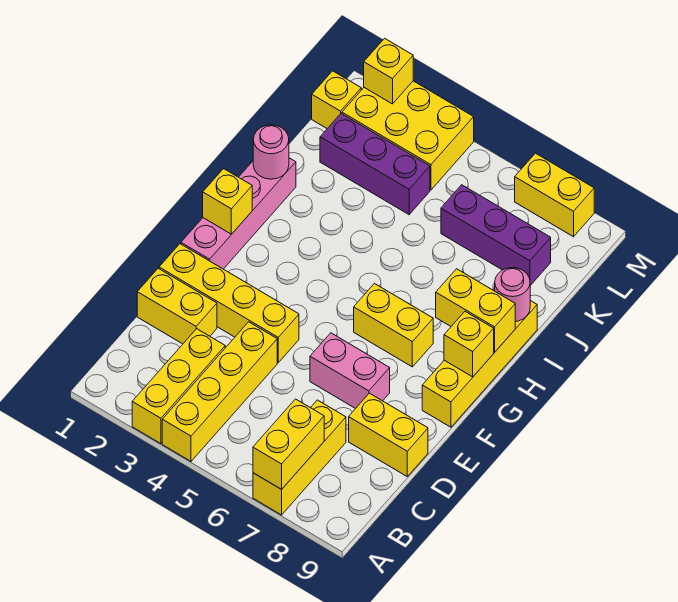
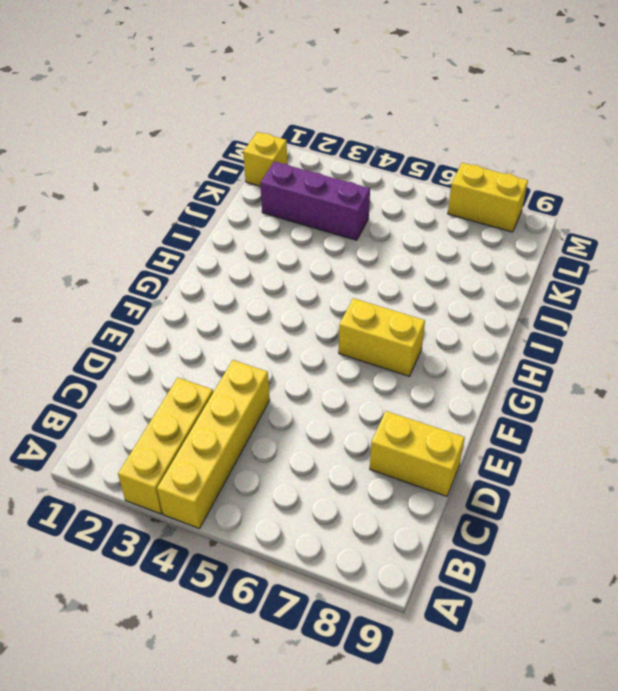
none -> yellow 1x3 brick [253,400,346,515]
none -> yellow 1x2 brick [137,268,217,344]
none -> yellow 1x4 brick [159,244,299,363]

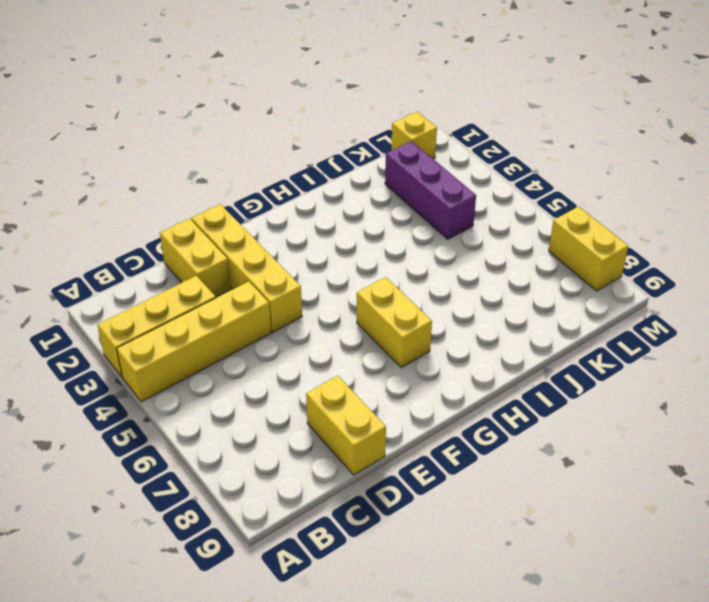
none -> yellow 1x3 brick [253,400,346,515]
none -> pink 1x2 brick [310,333,390,409]
none -> pink 1x4 brick [181,158,296,269]

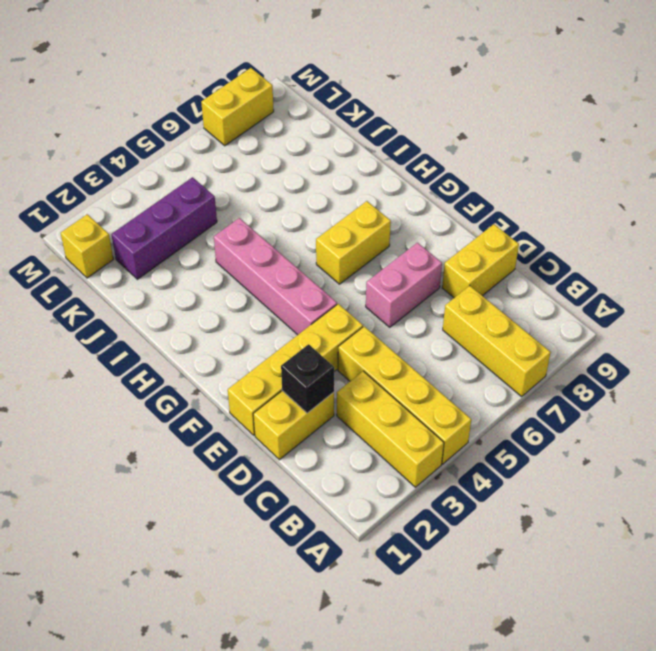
black 1x1 brick [281,344,334,413] -> none
pink 1x4 brick [214,218,337,335] -> pink 1x4 brick moved to [181,158,296,269]
none -> yellow 1x4 brick [422,301,537,427]
none -> purple 1x3 brick [441,185,551,286]
none -> yellow 2x3 brick [342,81,474,190]

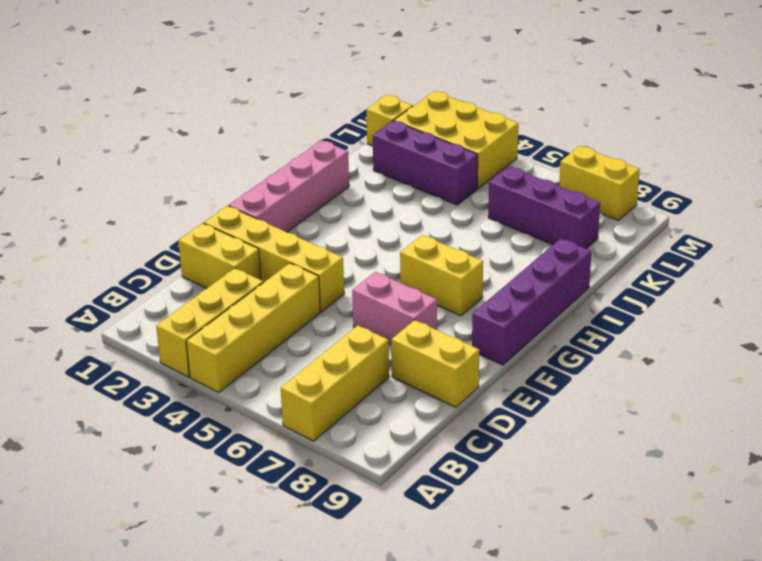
purple 1x4 brick [472,239,591,365] -> yellow 1x4 brick [422,301,537,427]
none -> yellow 1x2 brick [253,399,324,489]
none -> yellow 1x1 brick [203,169,252,234]
none -> yellow 1x1 brick [444,312,494,377]

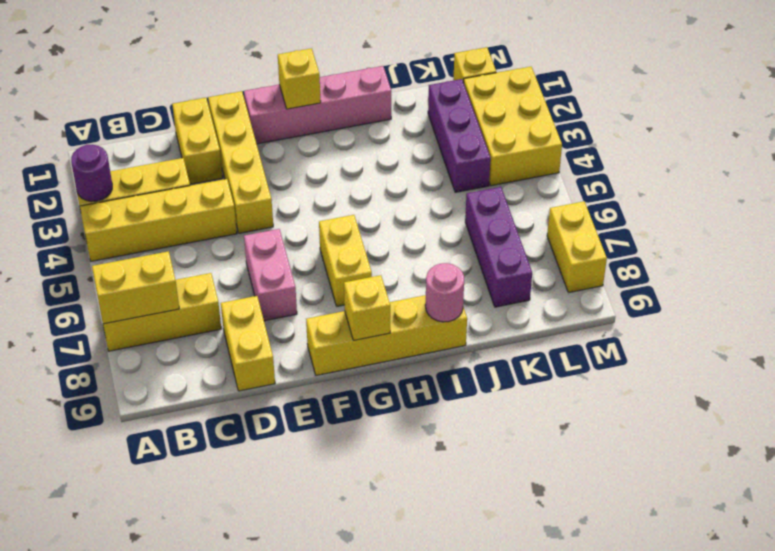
purple 1x1 round brick [71,145,112,201] -> none
none -> yellow 1x2 brick [436,269,515,352]
none -> pink 1x1 round brick [253,125,289,179]
none -> yellow 1x1 brick [364,38,413,104]

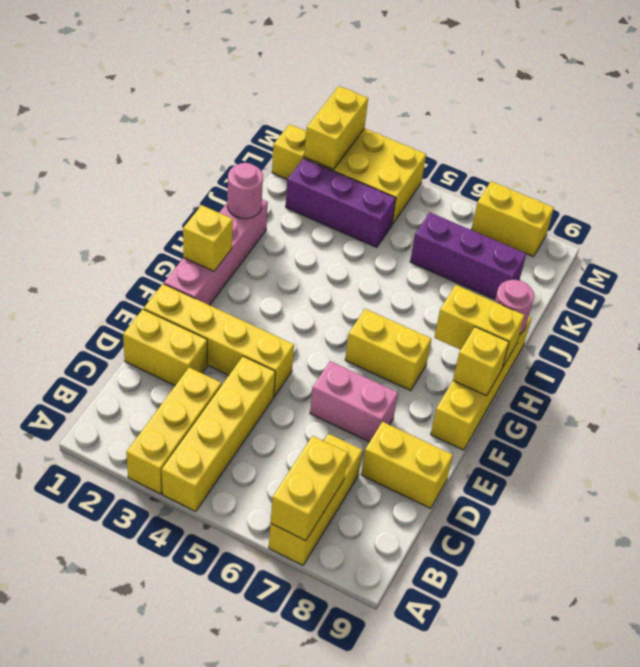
yellow 1x2 brick [304,86,368,169] -> yellow 1x1 brick [364,38,413,104]

